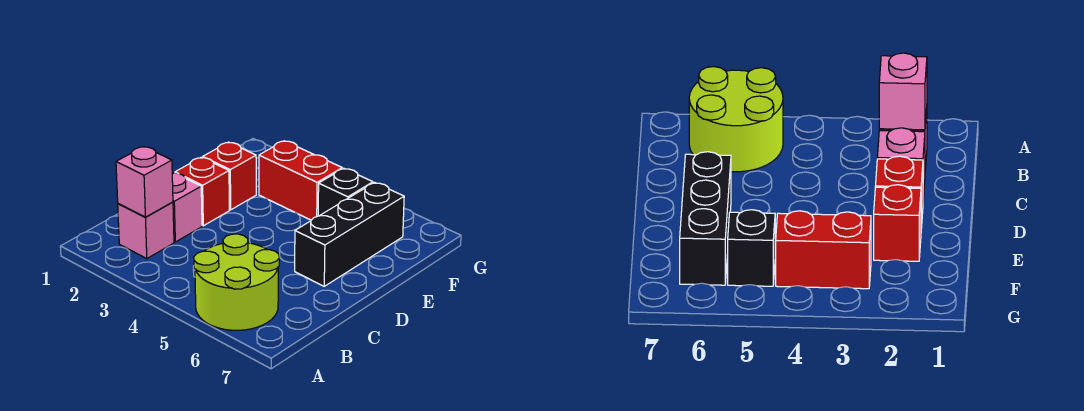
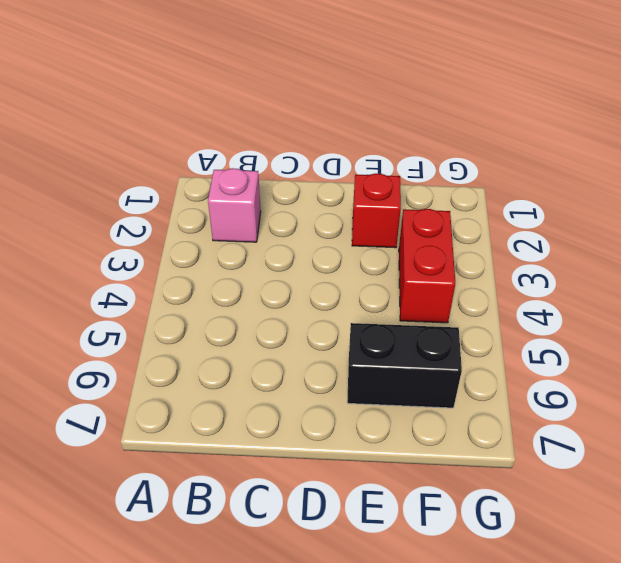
black 1x2 brick [347,323,462,408] -> black 1x3 brick [295,183,404,286]
none -> lime 2x2 round brick [194,234,279,330]
none -> pink 1x1 brick [172,173,202,242]

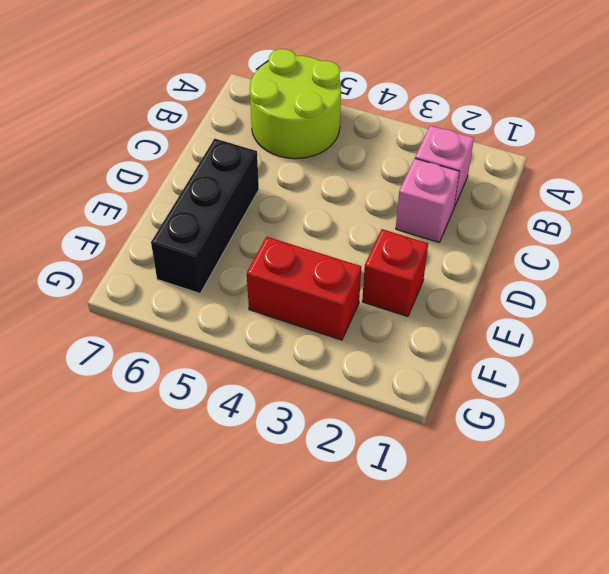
none -> red 1x1 brick [175,157,229,226]
none -> black 1x1 brick [318,168,373,216]

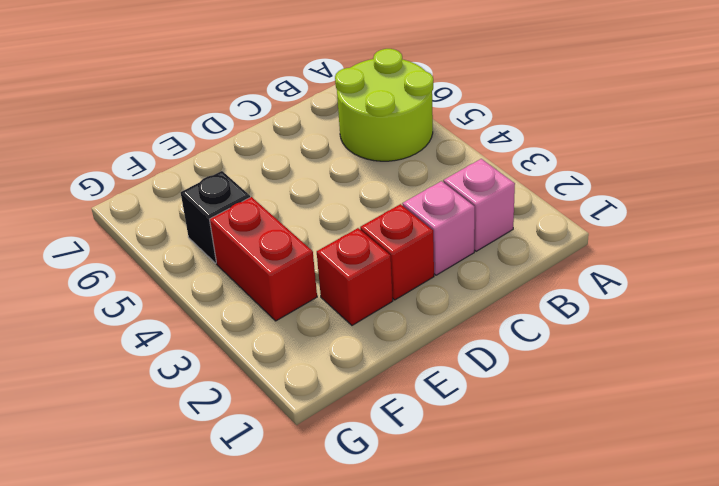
none -> black 1x3 brick [295,183,404,286]
none -> pink 1x1 brick [116,147,173,217]

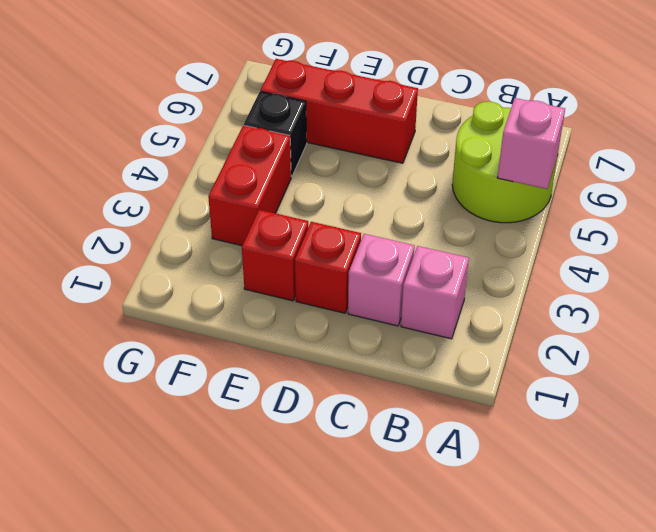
pink 1x1 brick [498,98,565,189] -> pink 1x1 brick moved to [116,147,173,217]
red 1x3 brick [261,59,418,163] -> black 1x3 brick [295,183,404,286]

